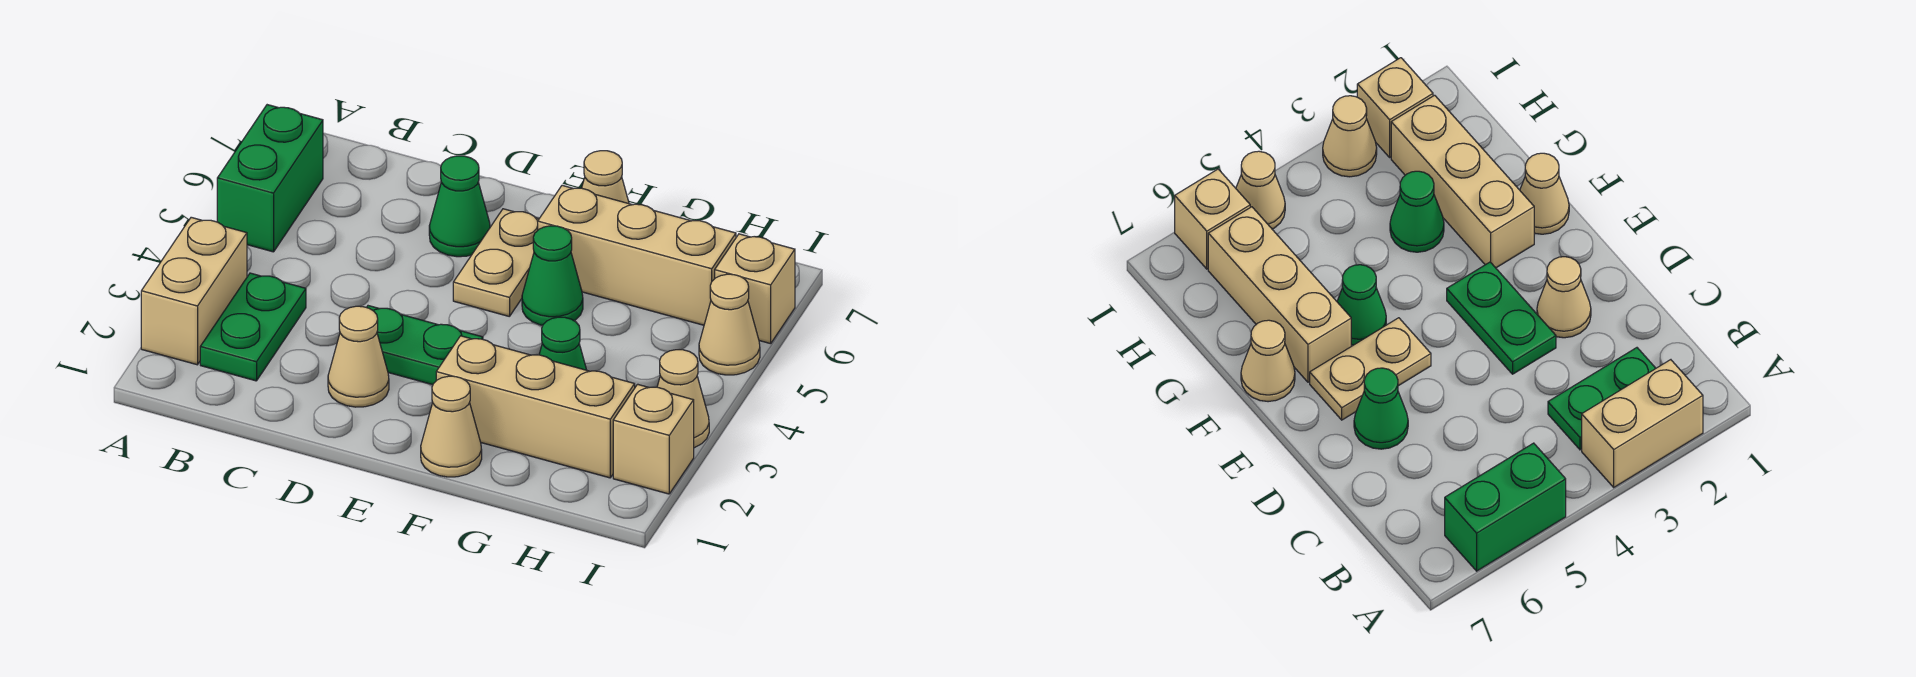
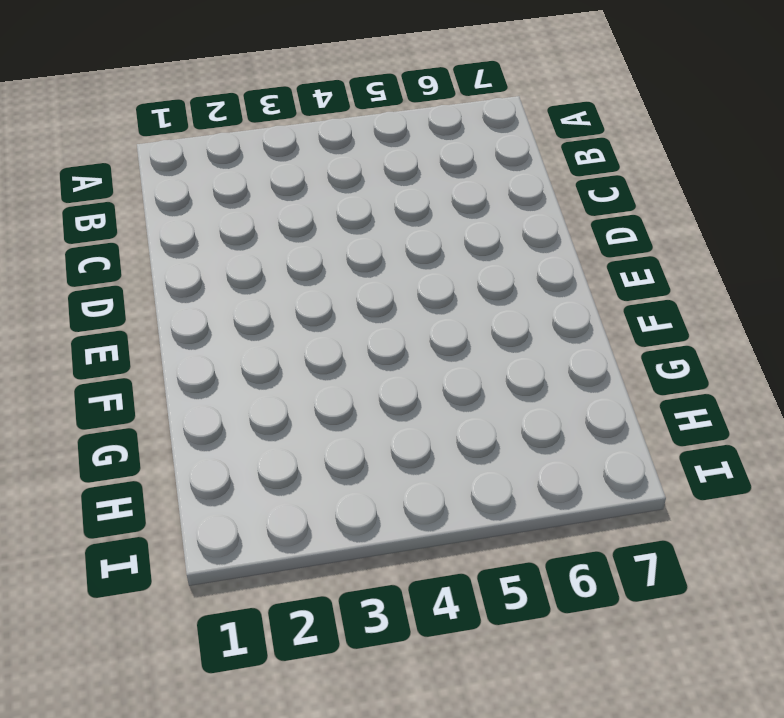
none -> tan 1x2 brick [141,217,247,365]
none -> green 1x2 brick [217,105,323,252]
none -> green 1x2 plate [200,273,306,381]

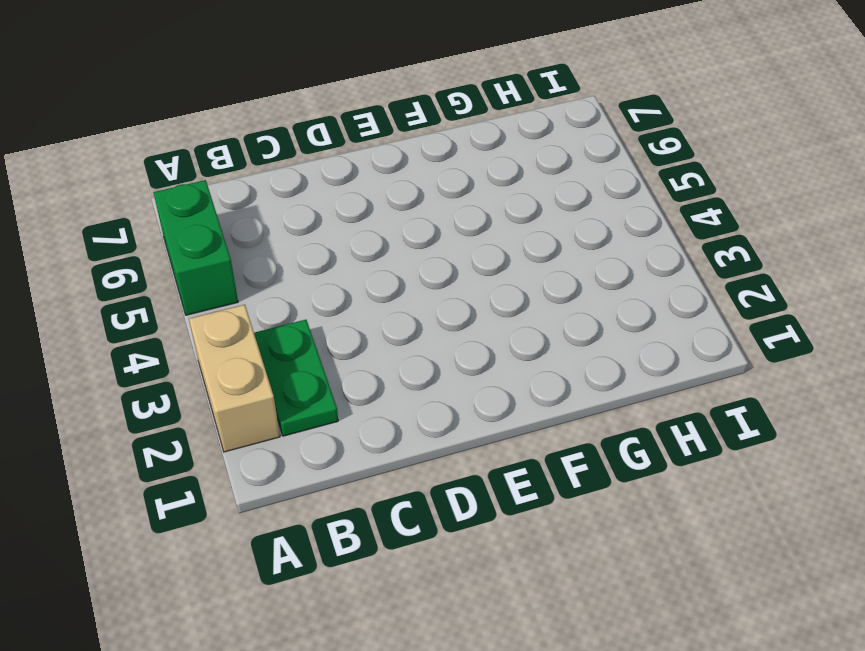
none -> tan 1x1 cone [328,306,389,407]
none -> green 1x2 plate [367,306,483,385]
none -> green 1x1 cone [429,156,490,257]

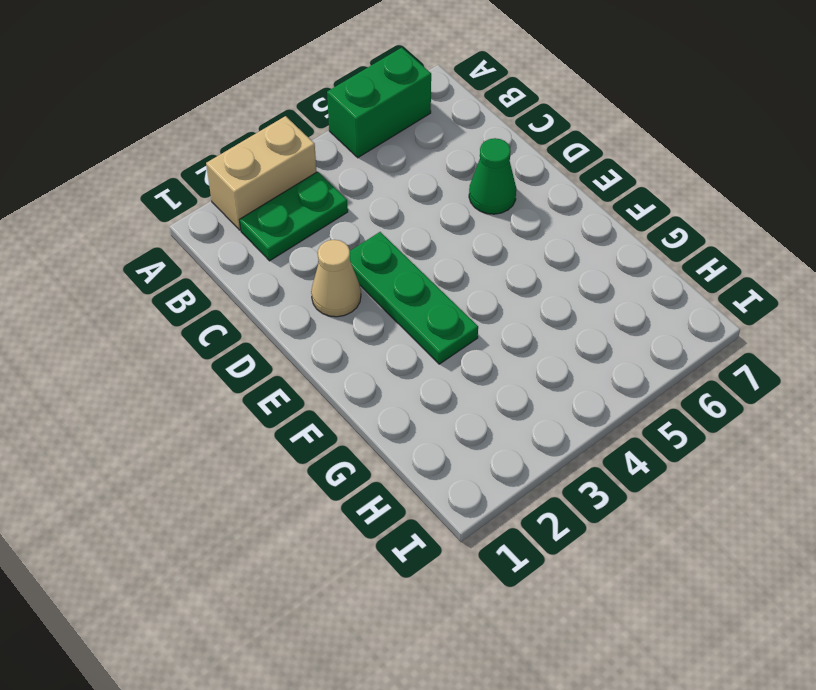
green 1x3 plate [350,232,478,364] -> green 1x2 plate [367,306,483,385]
none -> tan 1x2 plate [453,209,539,317]
none -> tan 1x1 cone [421,376,482,477]
none -> tan 1x3 brick [436,336,635,478]

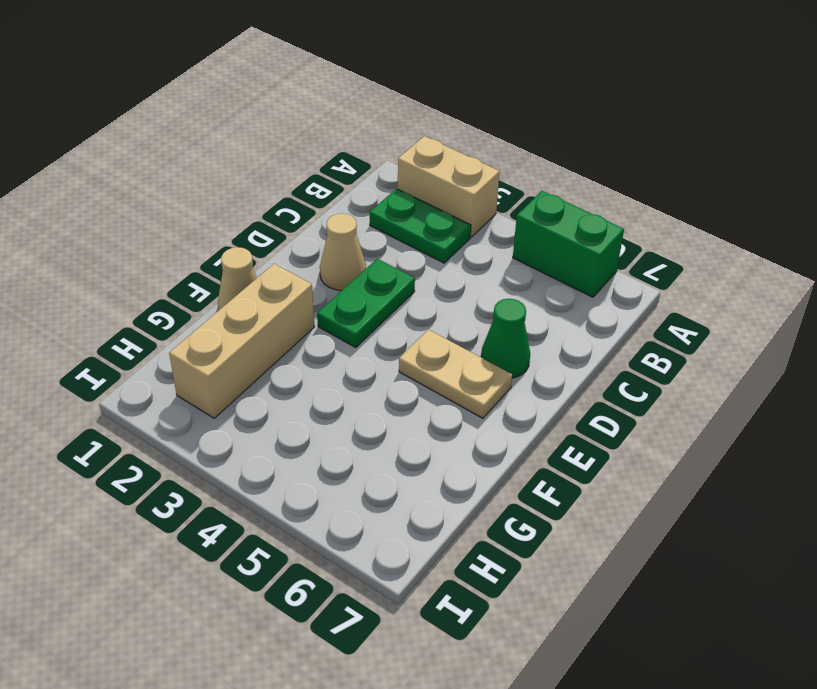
none -> green 1x1 cone [522,226,583,325]
none -> tan 1x3 brick [538,185,736,325]
none -> tan 1x1 cone [582,151,629,204]

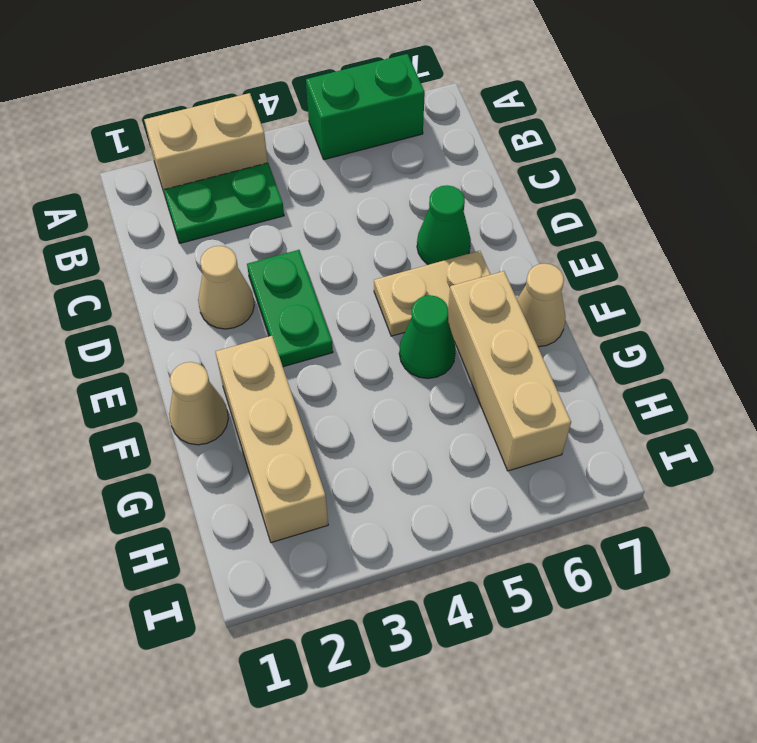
none -> green 1x1 cone [539,317,586,370]
none -> tan 1x1 brick [613,384,694,494]
none -> tan 1x1 cone [657,350,709,448]

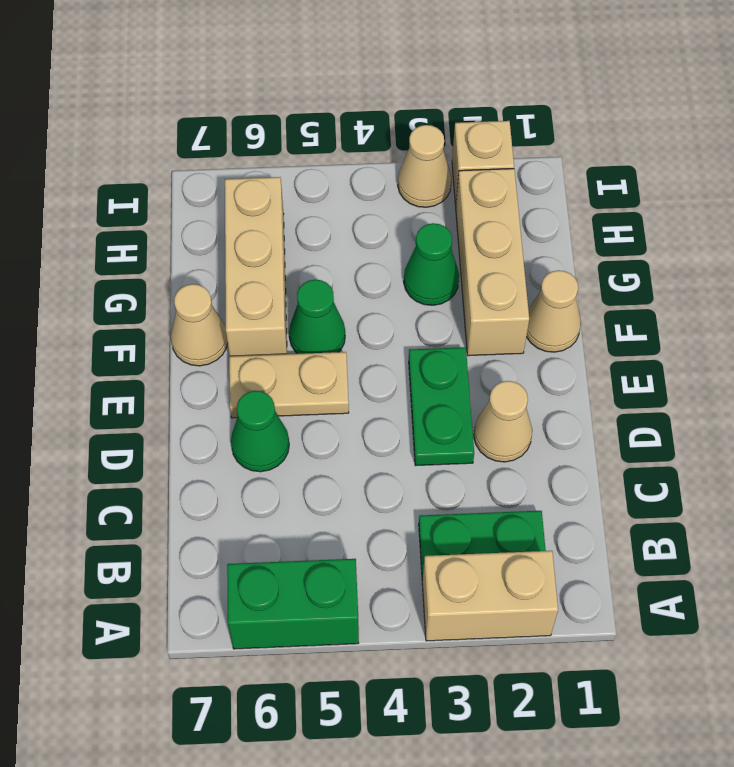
none -> tan 1x1 cone [699,274,760,375]
none -> tan 1x1 brick [715,234,795,344]

